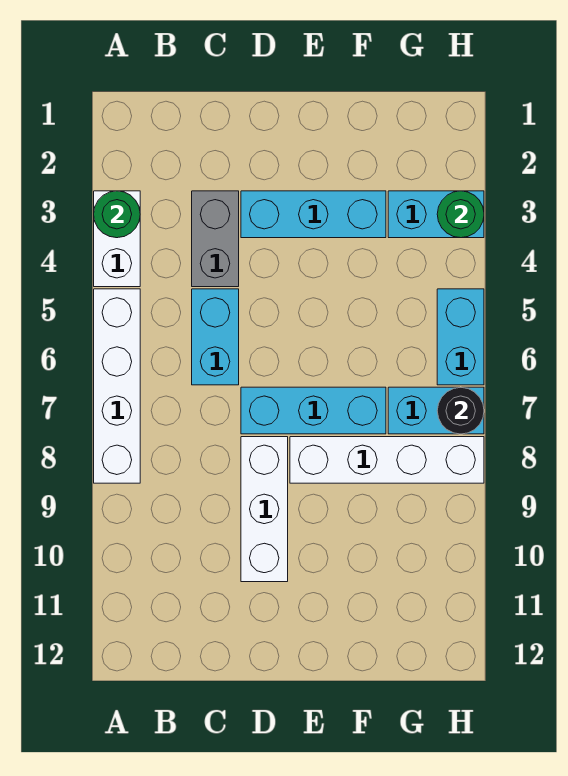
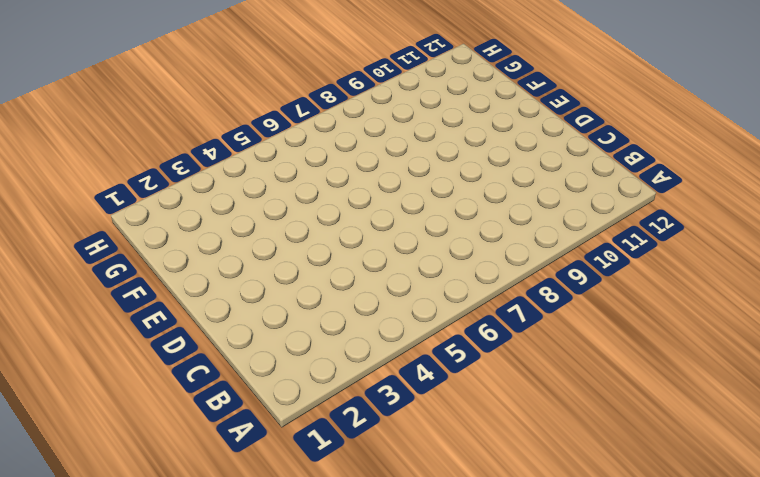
none -> white 1x2 brick [94,191,140,287]
none -> white 1x4 brick [94,289,140,483]
none -> grey 1x2 brick [192,191,239,287]

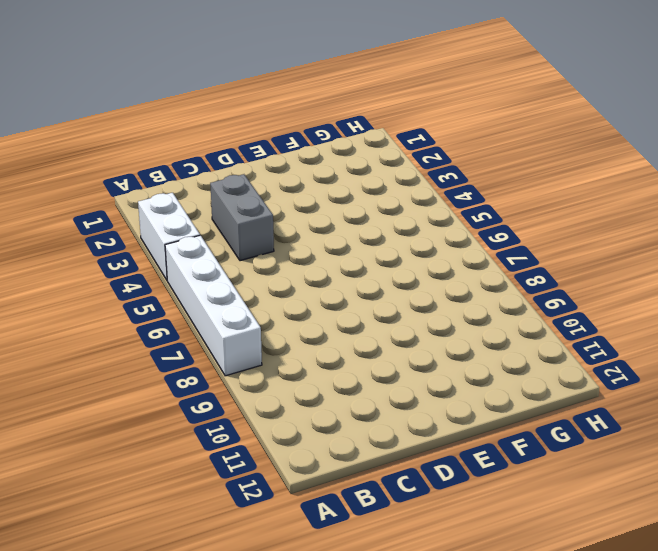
none -> cyan 1x2 brick [192,289,239,385]
none -> cyan 1x3 brick [241,191,386,238]
none -> cyan 1x3 brick [241,387,386,434]

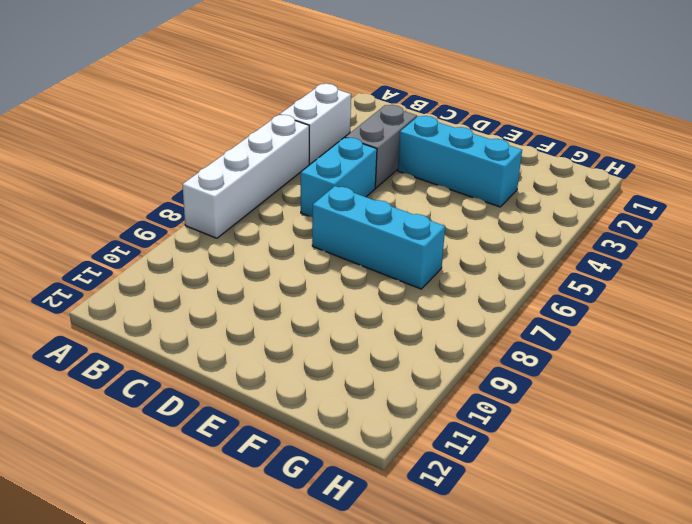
none -> white 1x3 brick [241,437,288,582]
none -> white 1x4 brick [290,437,484,483]
none -> cyan 1x2 brick [388,191,484,238]

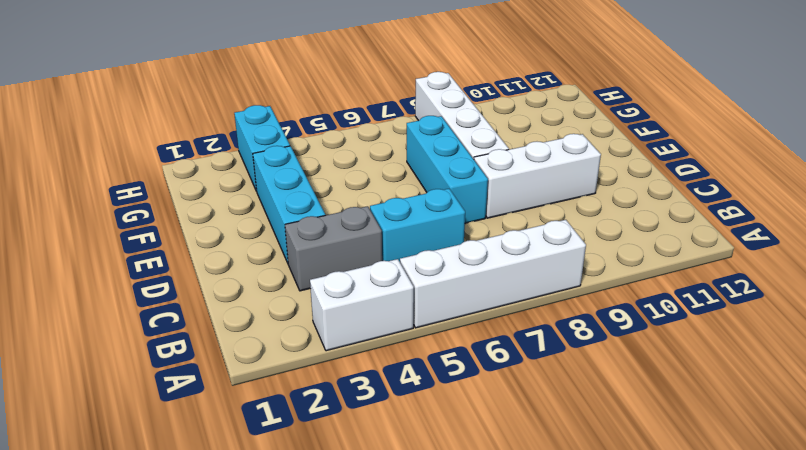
none -> cyan 1x2 brick [388,387,484,434]
none -> cyan 1x2 brick [437,289,484,385]
none -> green 1x1 round brick [94,191,140,238]

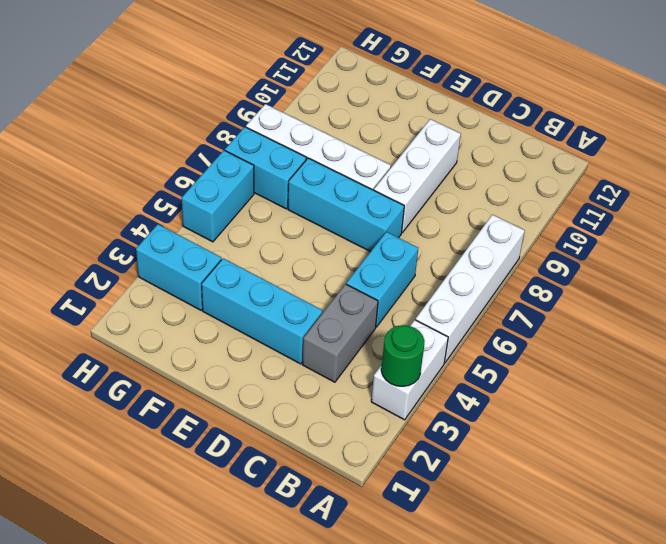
none -> green 1x1 round brick [437,191,484,238]
none -> black 1x1 round brick [437,387,484,434]

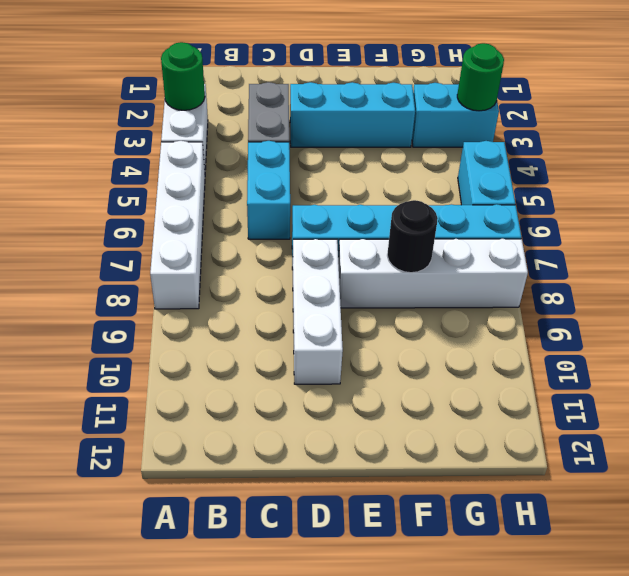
black 1x1 round brick [387,200,438,273] -> black 1x1 round brick moved to [437,387,484,434]

